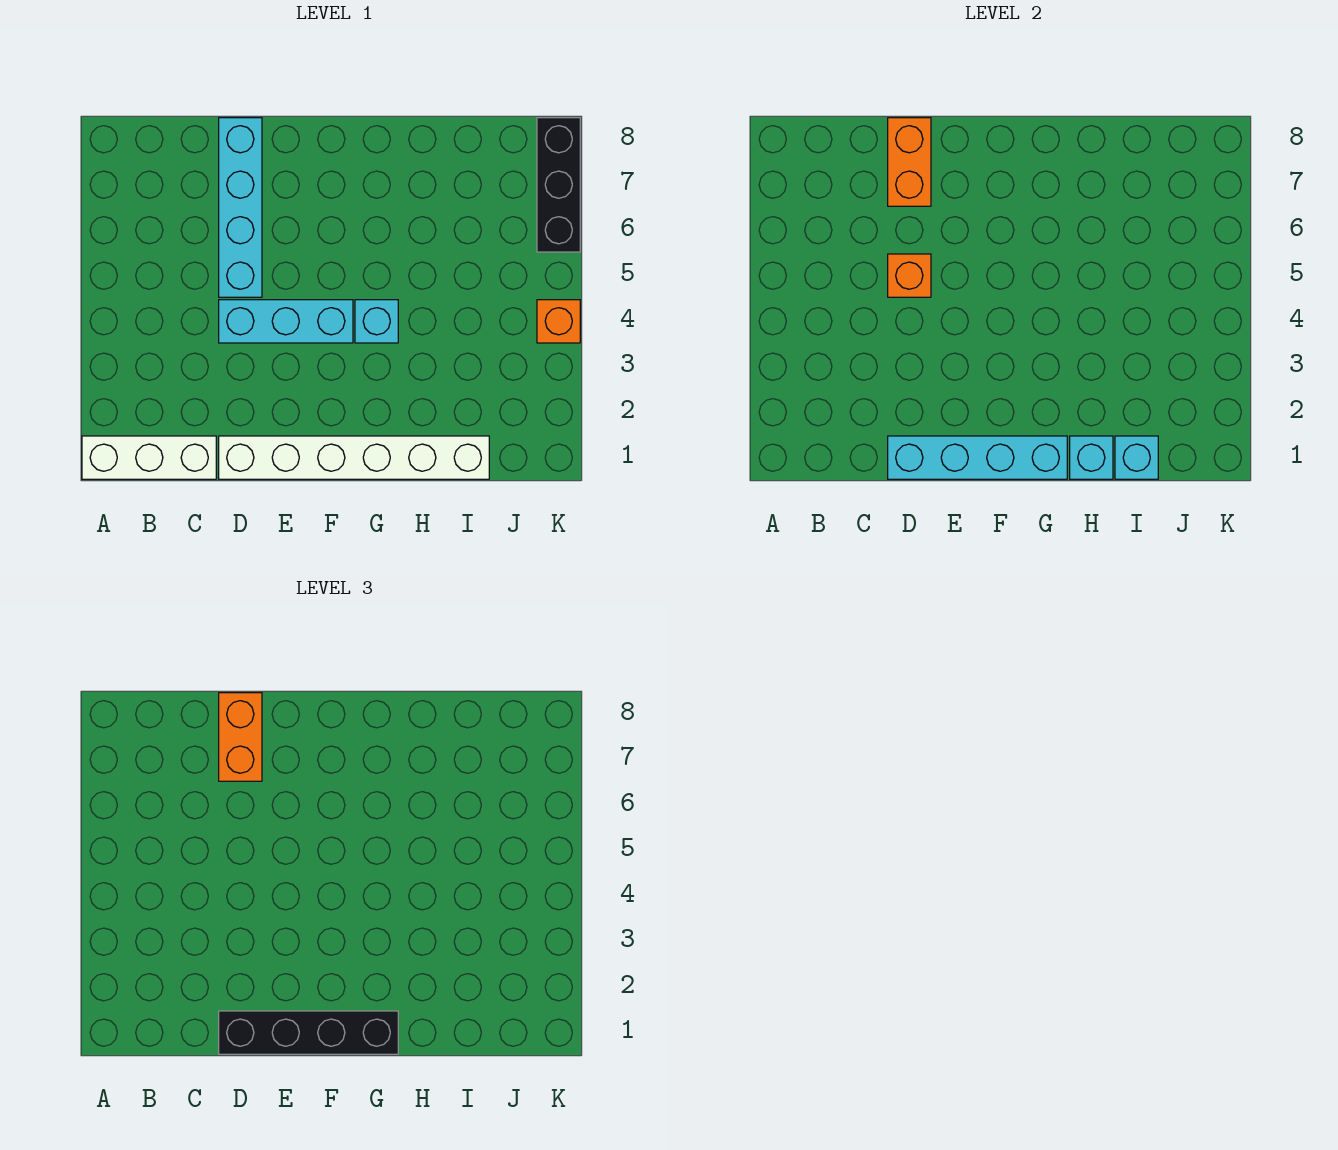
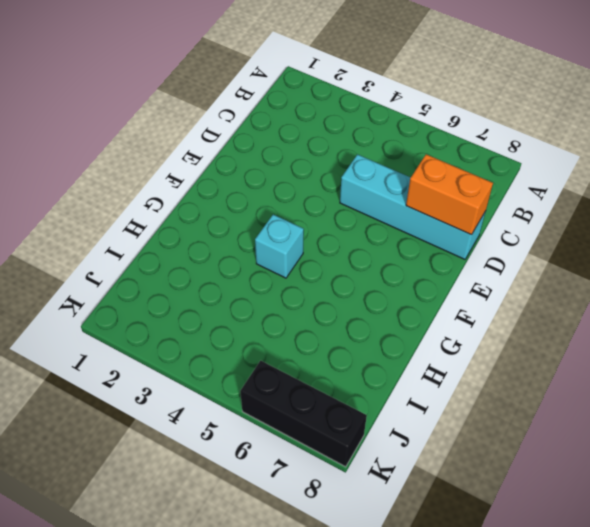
none -> white 1x3 brick [82,436,216,479]
none -> white 1x6 brick [219,436,489,479]
none -> cyan 1x3 brick [219,300,353,343]

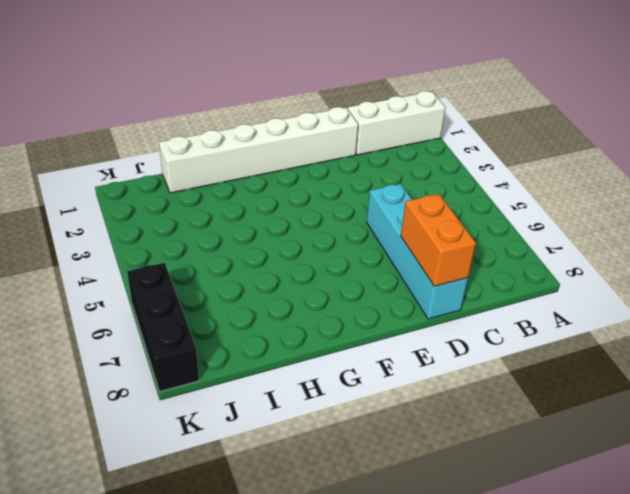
none -> cyan 1x3 brick [219,300,353,343]
none -> cyan 1x1 brick [355,300,398,343]
none -> orange 1x1 brick [537,300,580,343]

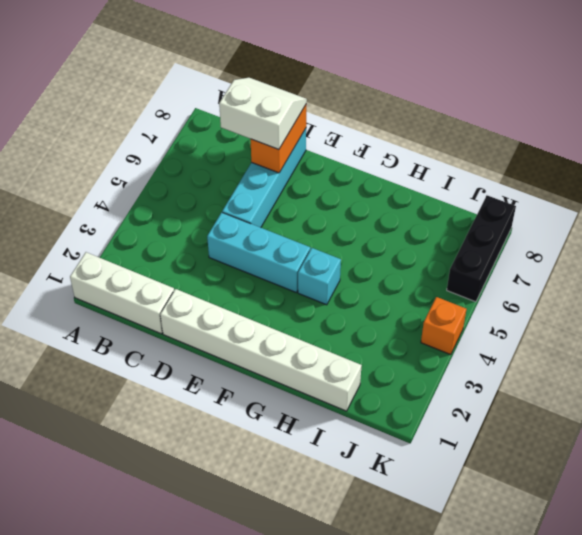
white 2x2 slope [219,78,307,150] -> orange 1x2 brick [219,693,262,781]
none -> cyan 1x4 brick [888,436,1067,479]
none -> orange 1x1 brick [888,254,931,297]
none -> cyan 1x1 brick [1070,436,1113,479]

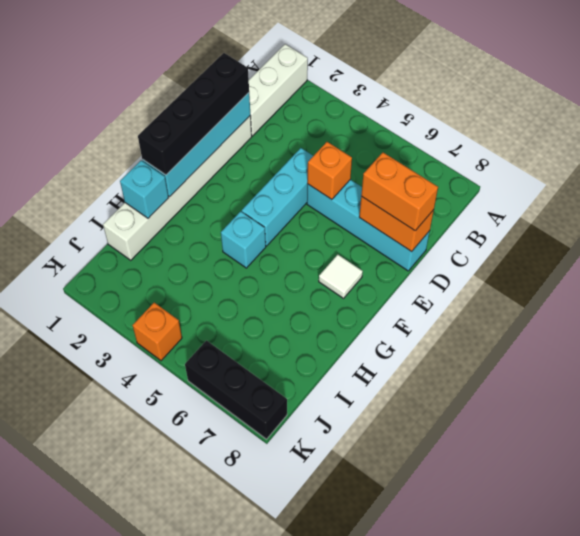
white 1x1 tile [319,255,363,298] -> none
none -> cyan 1x1 brick [1115,436,1158,479]

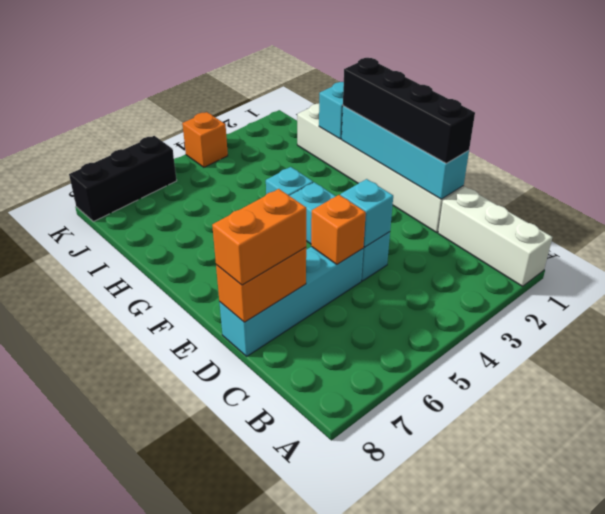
cyan 1x1 brick [340,179,393,247] -> cyan 1x1 brick moved to [1115,436,1158,479]

